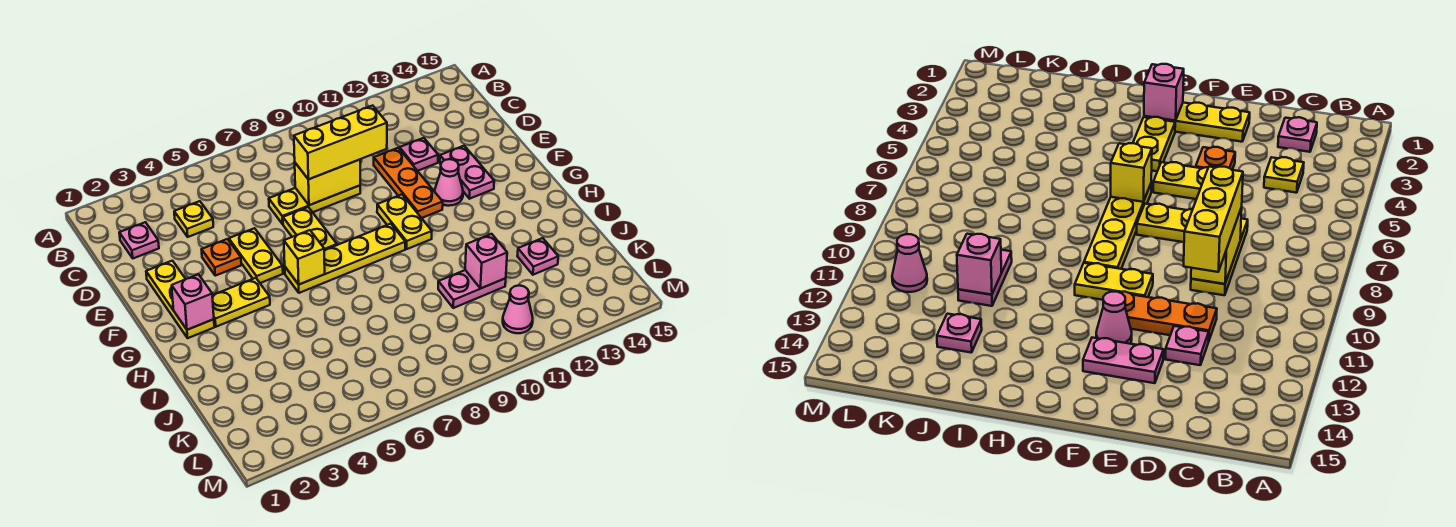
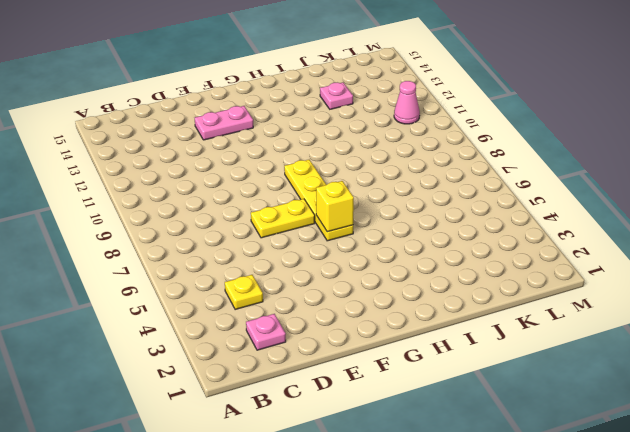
none -> yellow 1x3 plate [269,186,360,224]
none -> orange 1x3 plate [374,148,443,218]
none -> pink 1x1 plate [400,138,438,171]

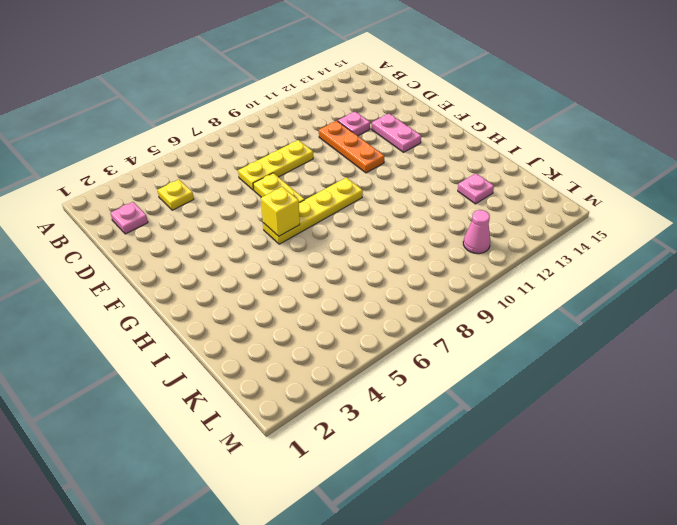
none -> yellow 1x3 plate [146,261,214,338]
none -> orange 1x1 plate [202,239,241,276]
none -> yellow 1x2 plate [229,228,283,283]

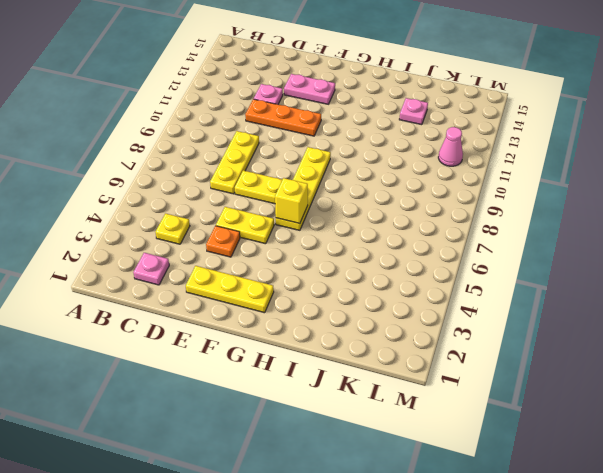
none -> yellow 1x2 plate [377,195,432,249]
none -> pink 1x1 cone [435,159,463,206]
none -> yellow 1x2 plate [212,278,270,327]

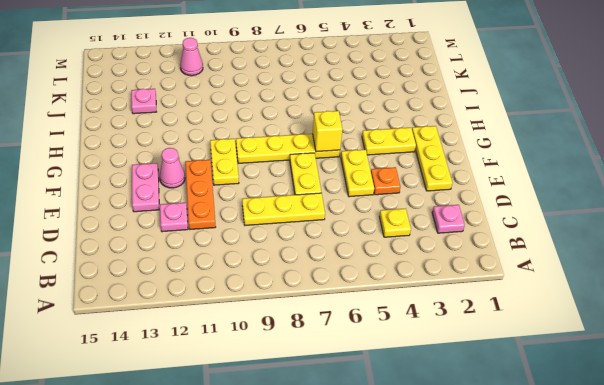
none -> pink 1x2 plate [438,270,506,308]
none -> yellow 1x2 brick [295,160,360,205]
none -> pink 1x1 brick [172,274,214,330]

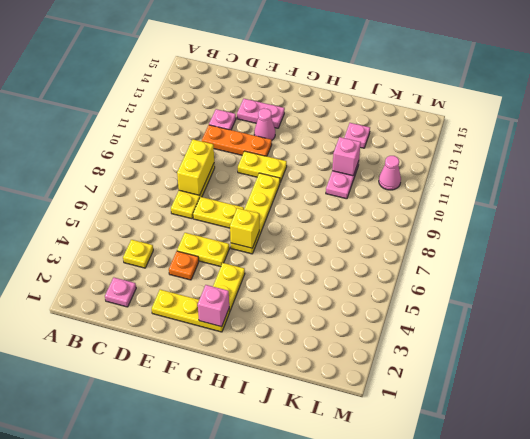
none -> yellow 1x3 brick [294,106,387,179]

